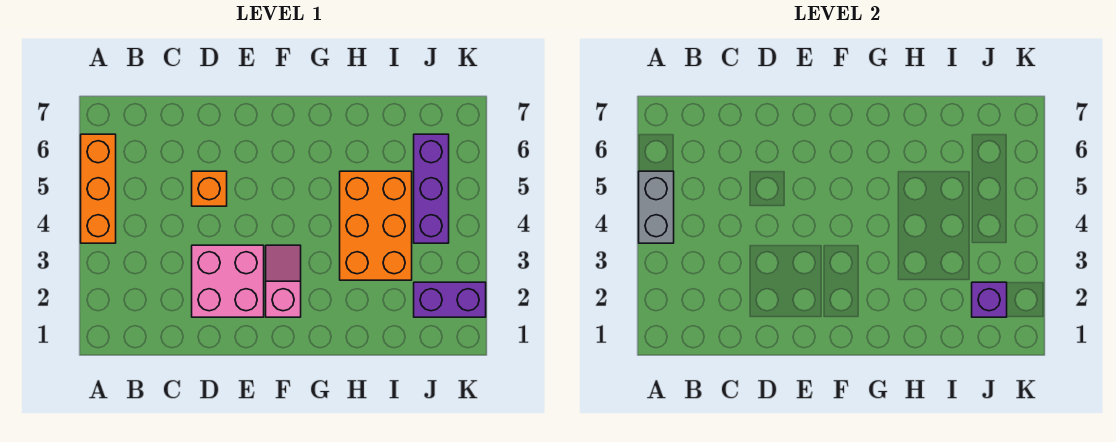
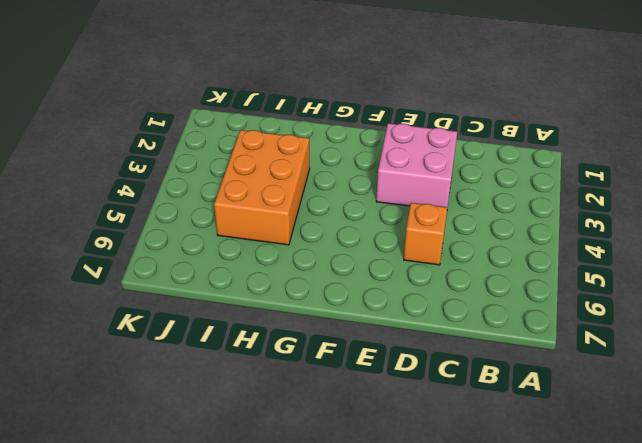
none -> orange 1x3 brick [81,134,116,243]
none -> pink 1x2 slope [266,245,301,317]

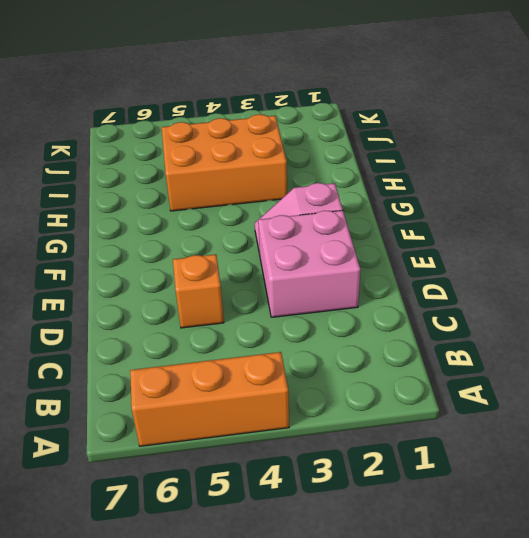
none -> purple 1x2 brick [414,282,486,317]
none -> purple 1x3 brick [414,134,449,243]

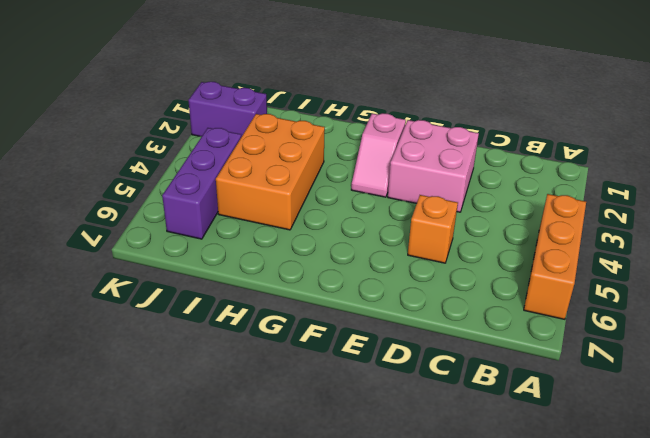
none -> grey 1x2 brick [639,171,674,243]
none -> purple 1x1 brick [972,282,1007,317]

